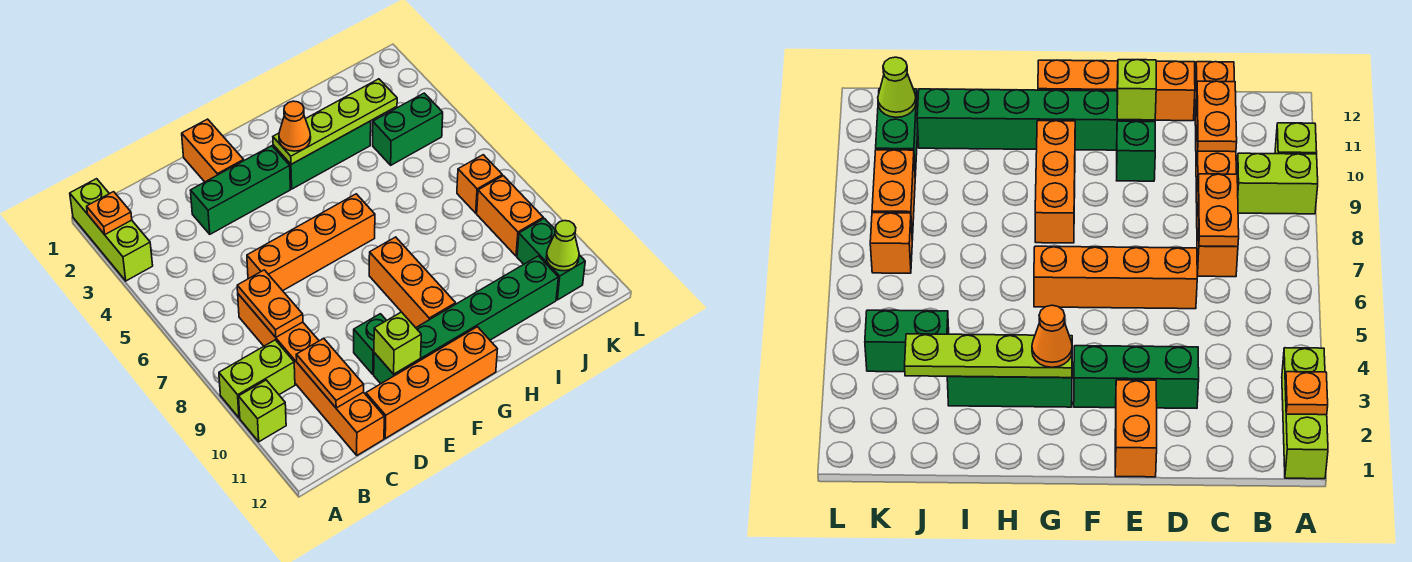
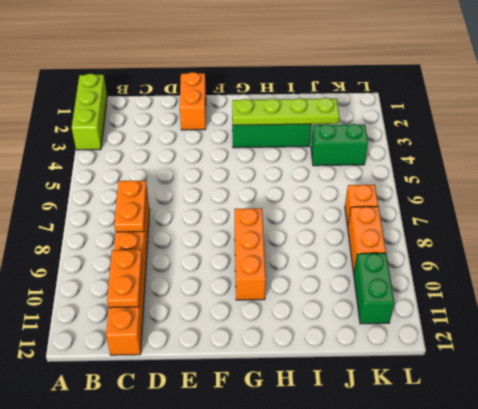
none -> lime 1x2 brick [219,340,295,418]
none -> lime 1x1 brick [239,380,286,442]
none -> green 1x3 brick [190,146,290,234]

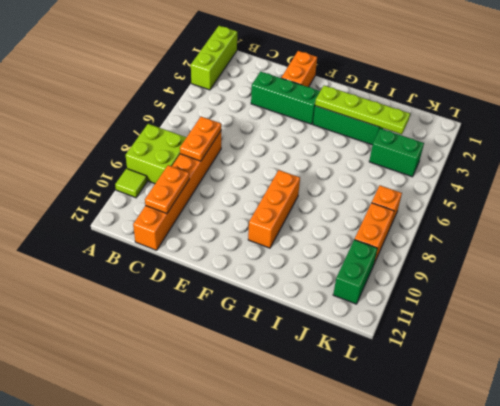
lime 2x2 brick [126,124,187,184] -> lime 1x2 brick [219,340,295,418]
lime 1x1 tile [115,169,147,198] -> lime 1x1 brick [239,380,286,442]
none -> orange 1x4 brick [247,194,375,291]
none -> orange 1x4 brick [366,327,497,438]
none -> green 1x1 brick [354,314,387,374]

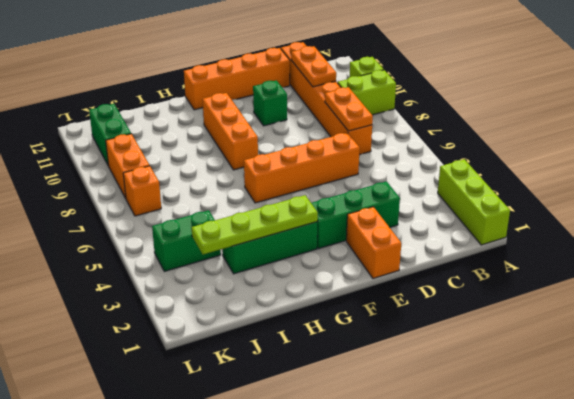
none -> green 1x6 brick [374,256,558,384]
none -> orange 1x1 plate [87,192,132,235]
none -> lime 1x1 brick [374,312,421,374]

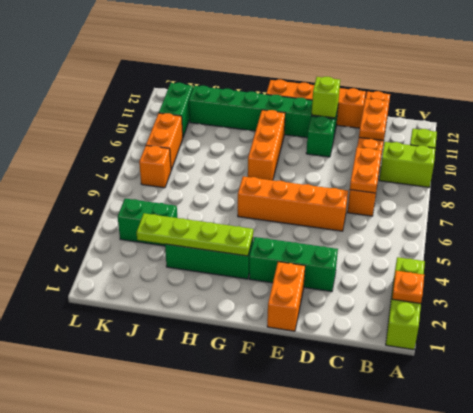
none -> lime 1x1 cone [546,221,579,271]
none -> orange 1x1 cone [279,101,311,151]

